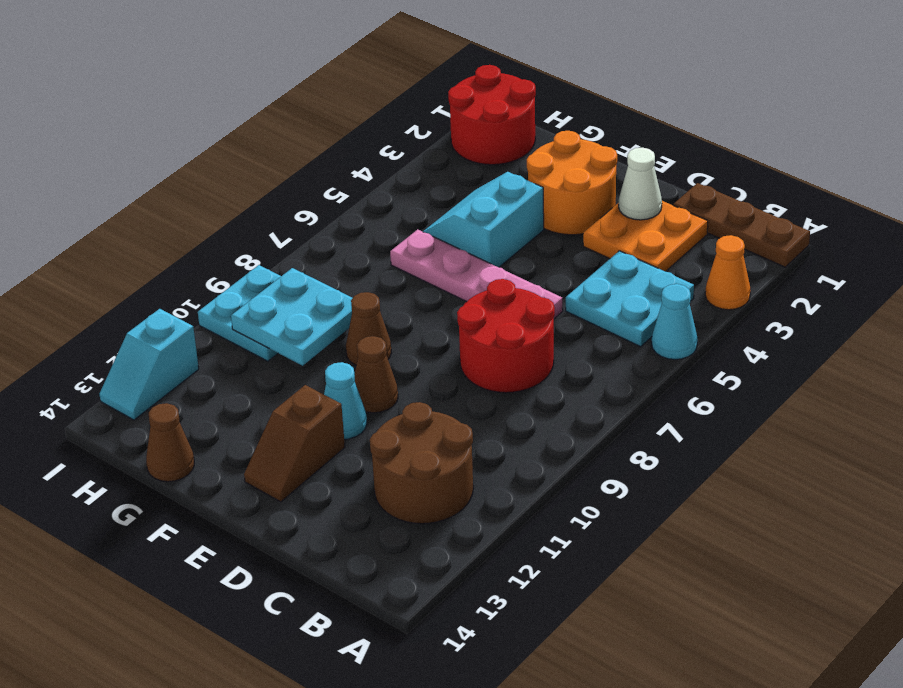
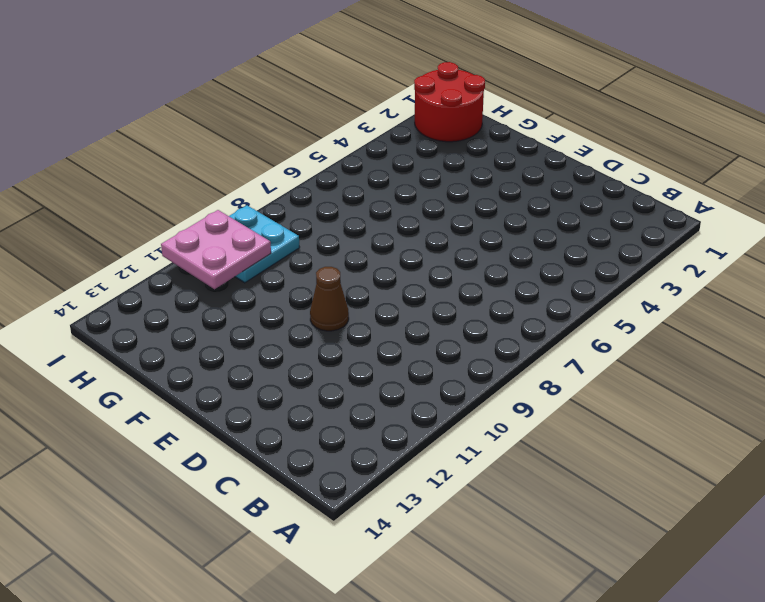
pink 2x2 plate [161,210,271,289] -> cyan 2x2 plate [231,268,352,366]
none -> brown 1x3 plate [673,183,810,267]
none -> orange 1x1 cone [705,235,750,310]
none -> cyan 1x1 cone [652,284,697,360]

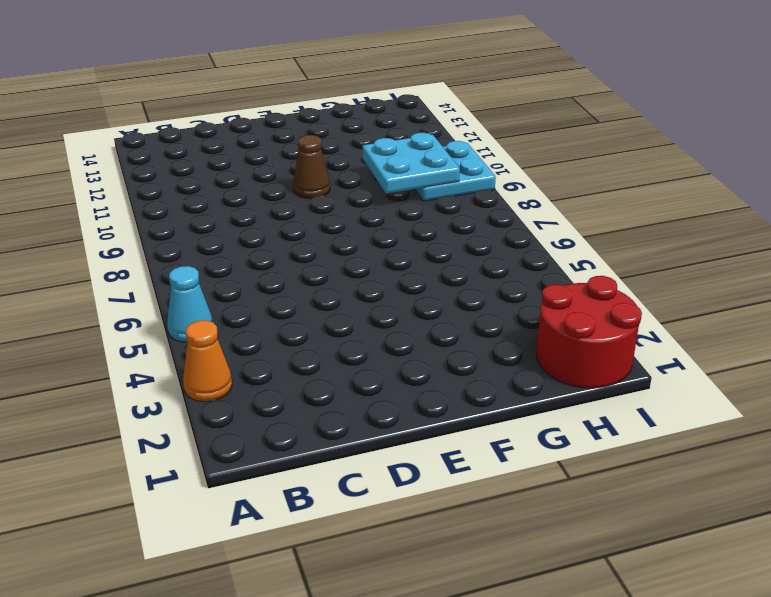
none -> brown 1x3 plate [673,183,810,267]
none -> cyan 2x2 plate [566,251,694,347]
none -> brown 2x2 round brick [370,402,473,524]

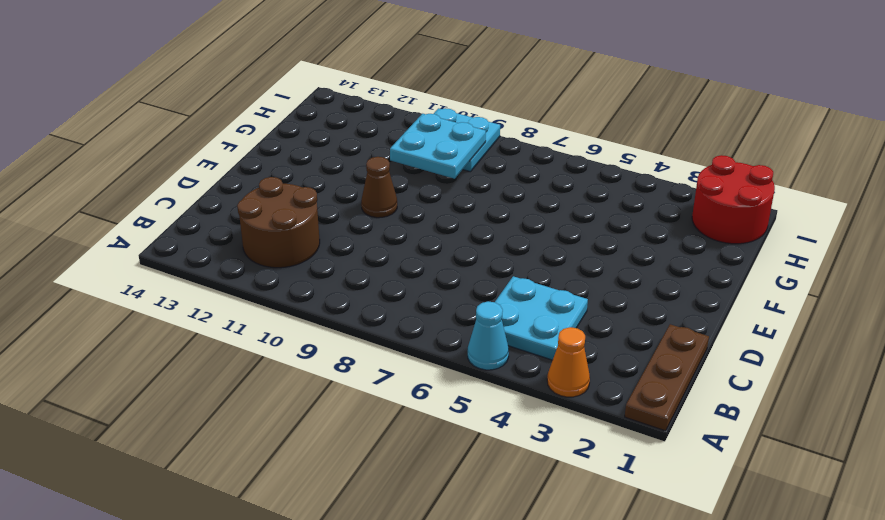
none -> orange 2x2 plate [583,201,708,271]
none -> red 2x2 round brick [457,279,555,393]
none -> pink 1x4 plate [390,229,563,319]

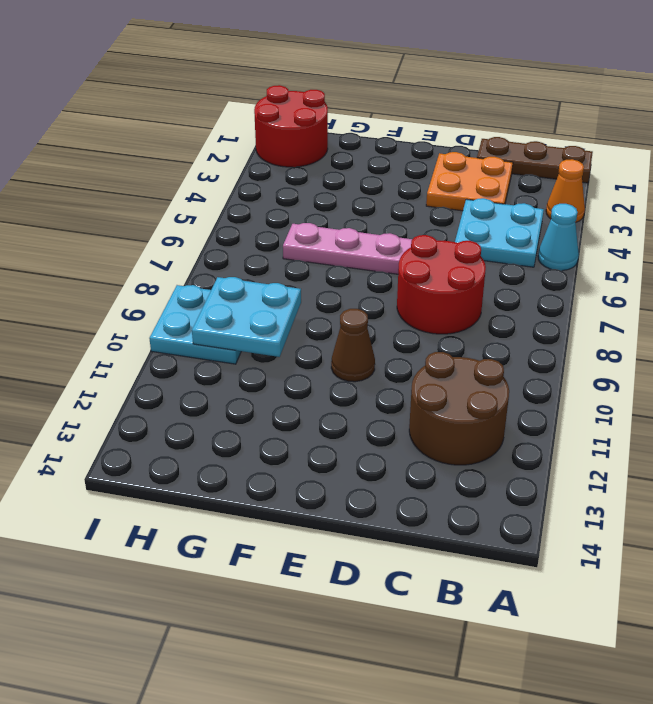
none -> orange 2x2 round brick [527,131,617,235]
none -> cyan 1x1 cone [324,362,367,439]
none -> brown 1x2 slope [244,385,345,502]

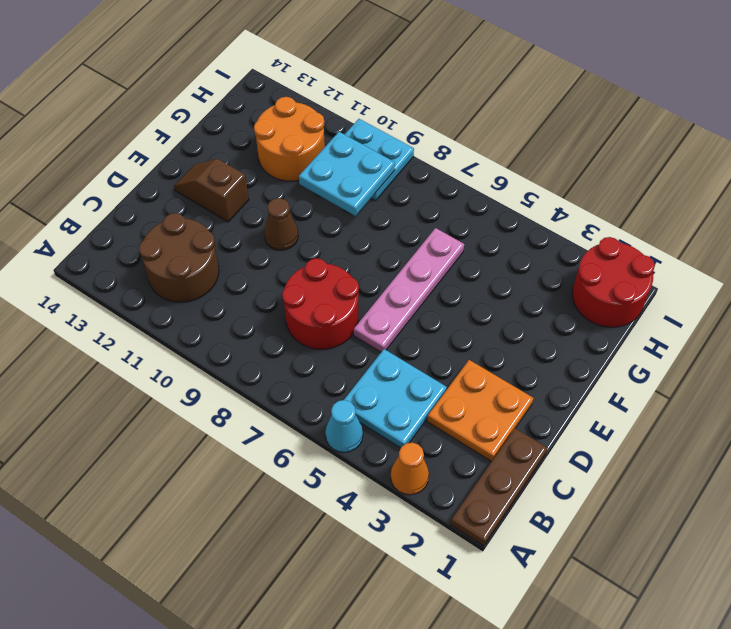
orange 2x2 round brick [254,97,325,181] -> orange 2x2 round brick moved to [527,131,617,235]
none -> cyan 1x1 cone [324,362,367,439]
none -> cyan 2x2 slope [423,172,544,267]
none -> brown 1x1 cone [346,292,391,365]

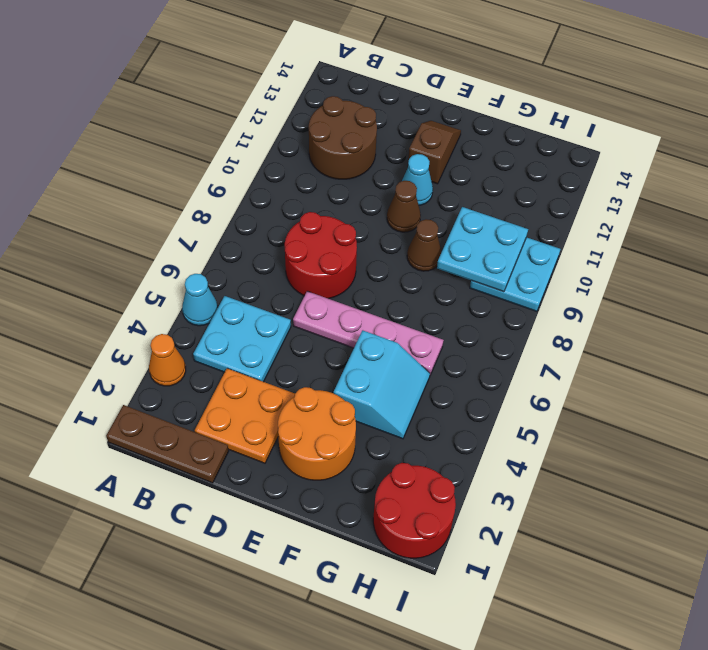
none -> brown 1x1 cone [146,403,194,482]
none -> cyan 1x2 slope [99,309,199,420]
none -> white 1x1 cone [619,148,662,220]

